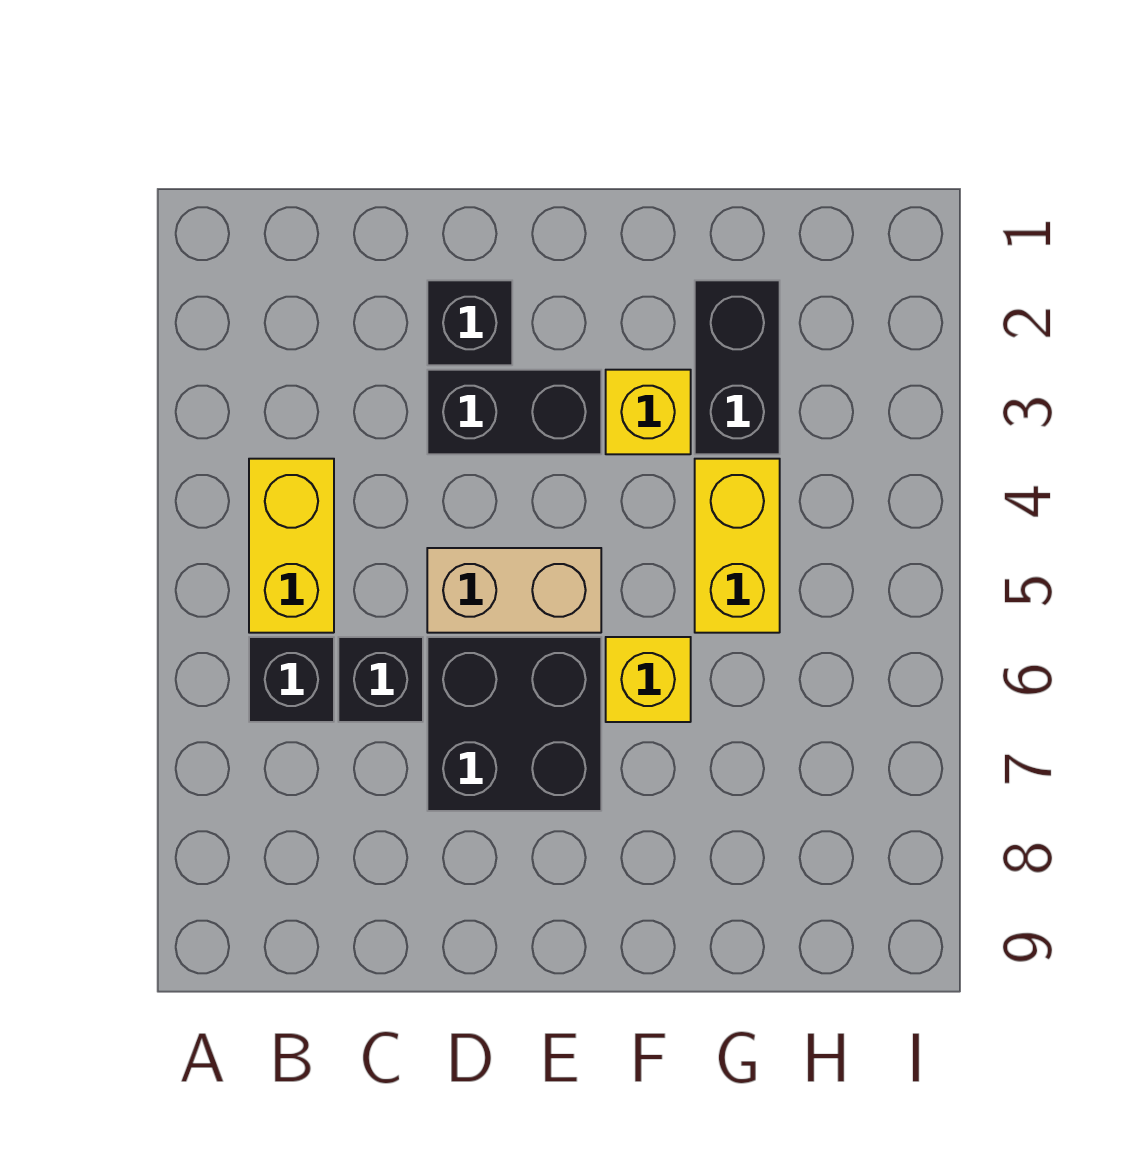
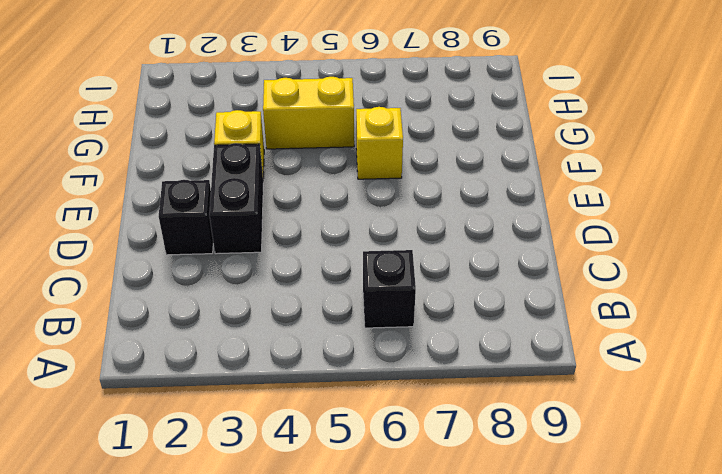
none -> yellow 1x2 brick [249,459,334,633]
none -> black 1x1 brick [338,637,423,722]

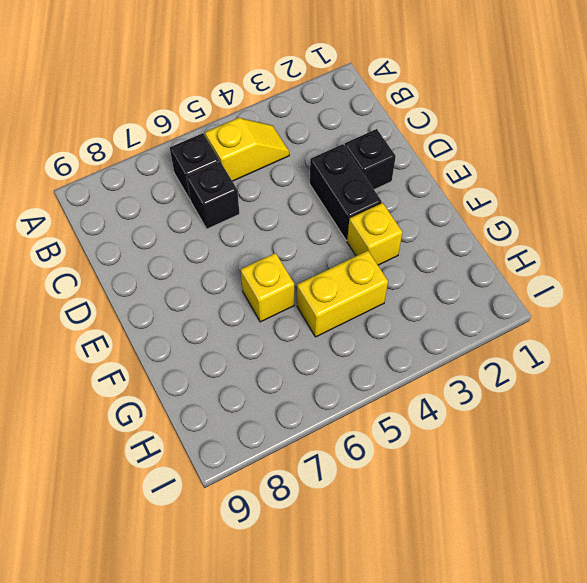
yellow 1x2 slope [205,118,289,181] -> yellow 1x2 brick [249,459,334,633]
none -> tan 1x2 brick [427,548,601,633]
none -> black 2x2 brick [427,637,601,811]

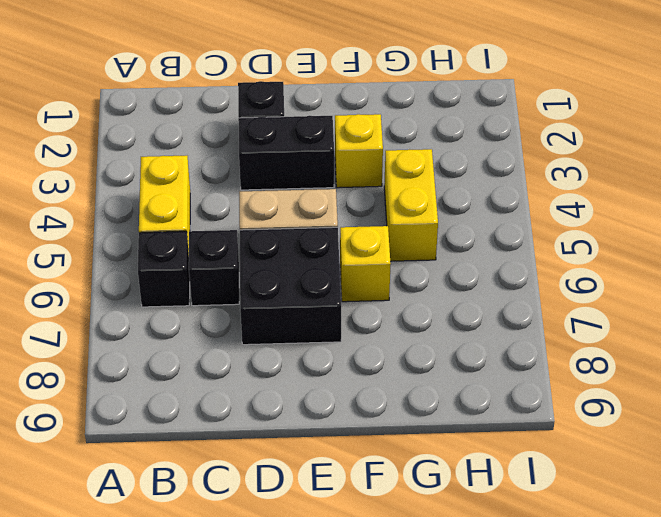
none -> black 1x2 brick [695,280,780,454]

